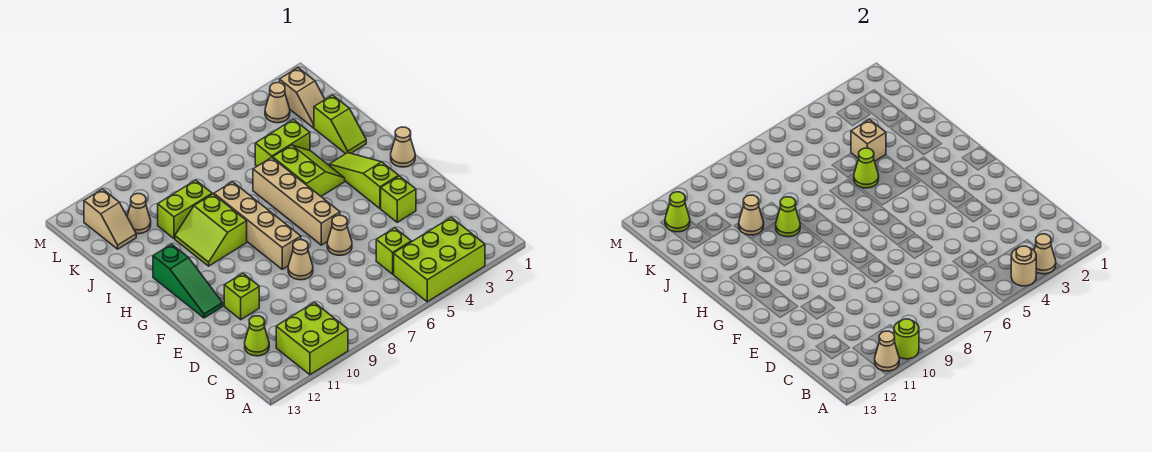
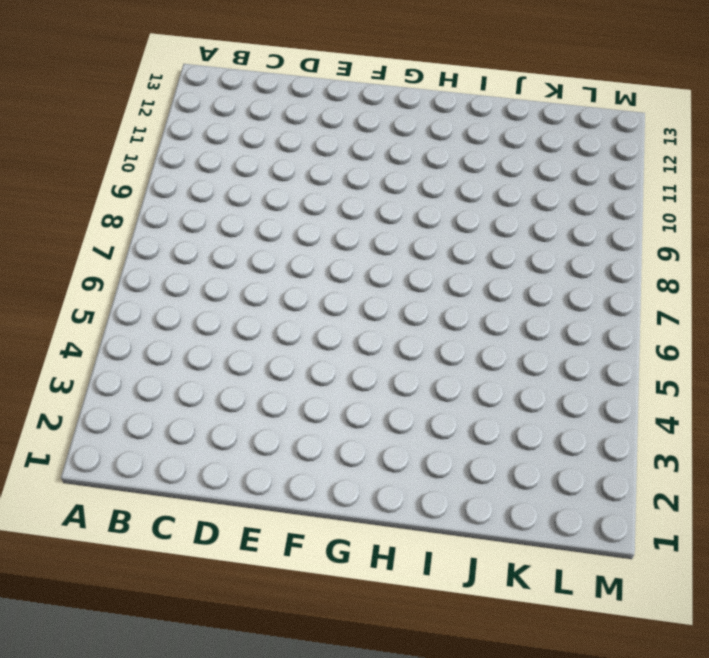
none -> lime 2x3 brick [394,217,485,302]
none -> lime 2x2 brick [276,302,348,375]
none -> lime 1x1 brick [376,228,411,274]
none -> lime 1x1 cone [245,316,269,356]

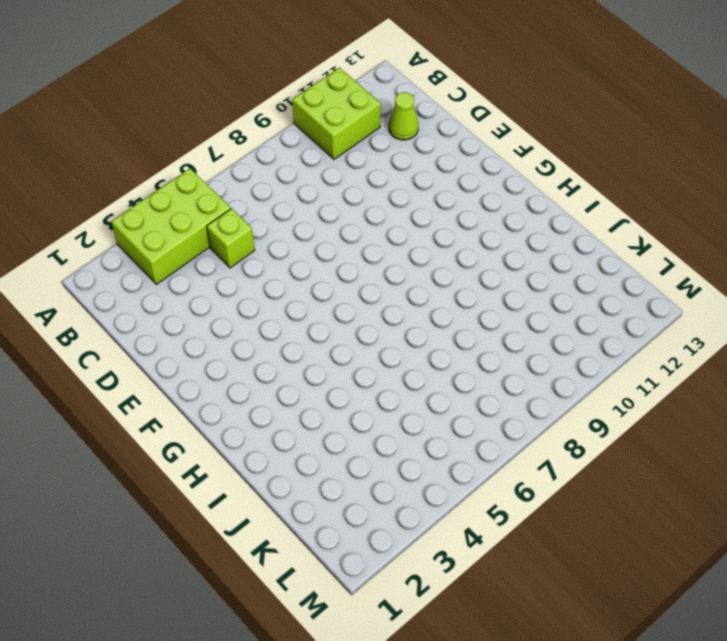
none -> lime 1x1 brick [381,176,416,222]
none -> tan 1x1 cone [327,215,352,255]
none -> tan 1x1 cone [288,240,313,280]
none -> lime 1x1 brick [224,273,259,320]

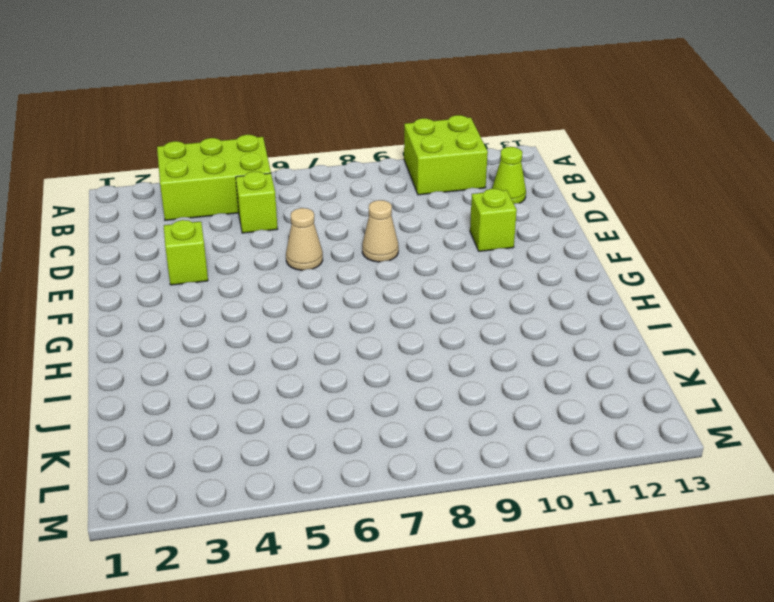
none -> lime 1x3 slope [329,153,399,209]
none -> tan 1x4 brick [253,157,340,245]
none -> tan 1x4 brick [214,182,301,269]
none -> green 1x3 slope [153,244,223,318]

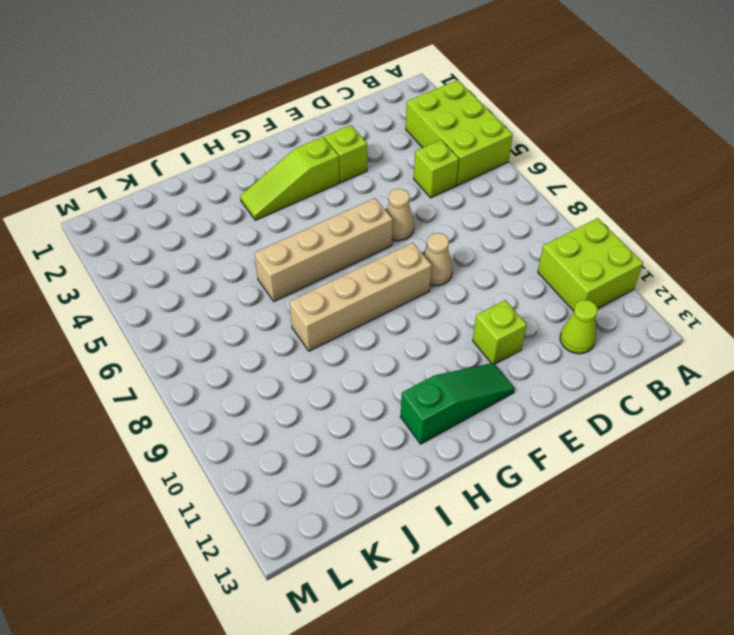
none -> tan 1x1 cone [391,127,415,167]
none -> lime 2x2 slope [273,145,345,196]
none -> lime 2x2 slope [175,194,247,266]
none -> lime 1x2 slope [314,95,366,154]

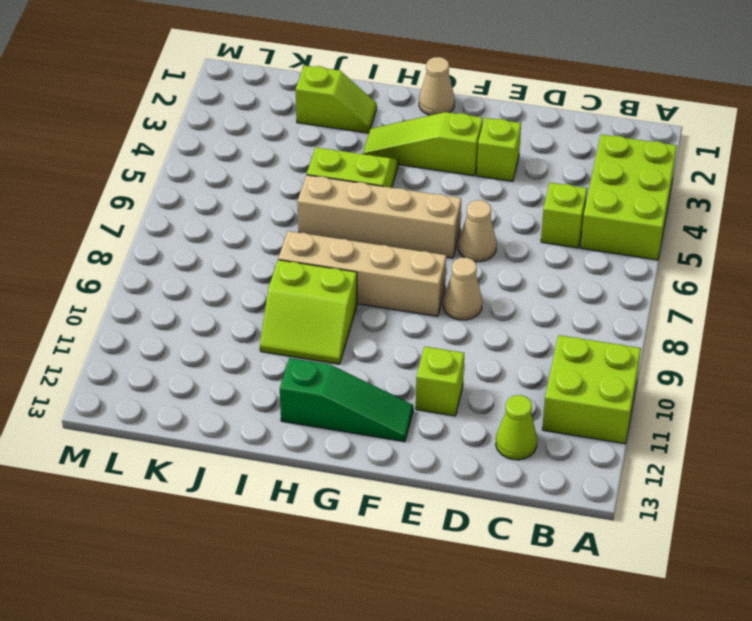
none -> lime 1x2 brick [255,120,310,166]
none -> lime 1x2 brick [158,180,212,239]
none -> tan 1x2 slope [280,68,325,128]
none -> tan 1x1 cone [127,194,151,234]

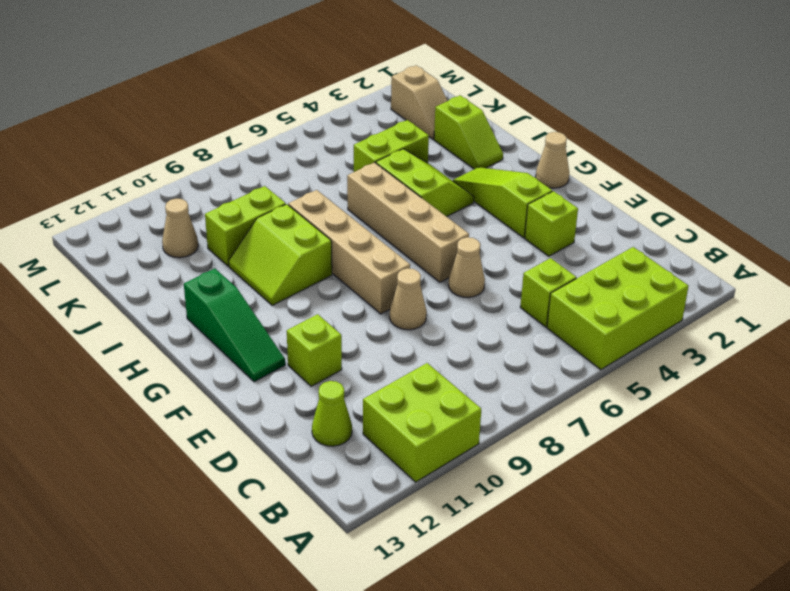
none -> tan 1x2 slope [84,189,136,249]
none -> tan 1x1 cone [265,83,290,123]
none -> tan 1x1 cone [1034,234,1056,274]
none -> tan 1x1 round brick [1011,246,1036,286]

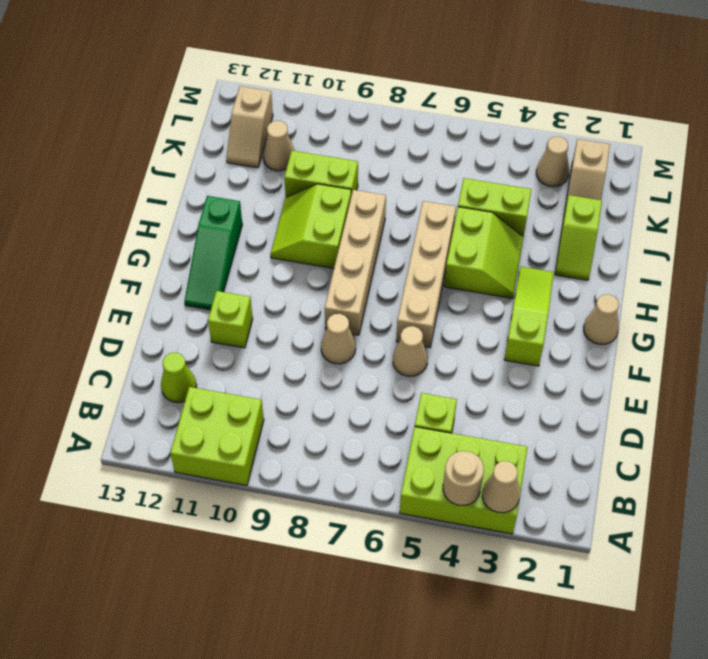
none -> lime 1x1 brick [381,176,416,222]
none -> lime 1x1 round brick [894,319,919,359]
none -> tan 1x1 cone [875,331,899,371]
none -> lime 1x1 cone [854,148,879,188]

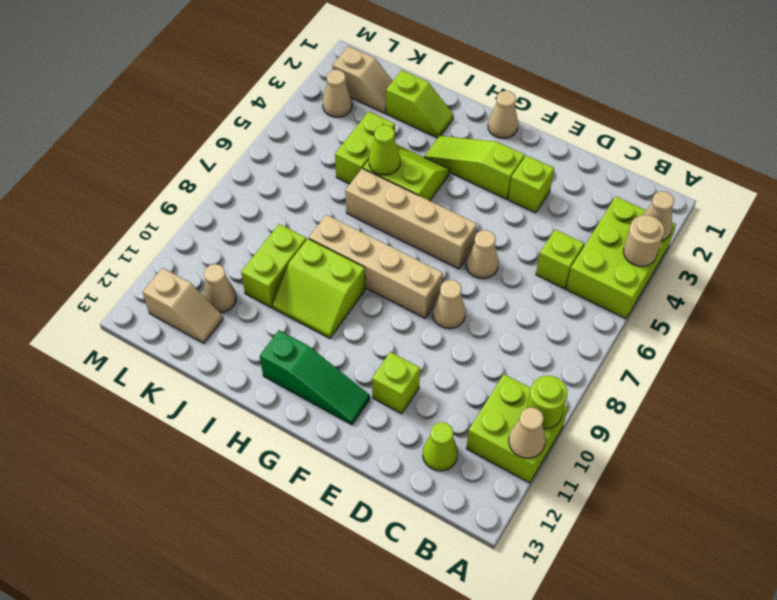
none -> lime 1x1 cone [776,197,800,237]
none -> tan 1x1 brick [851,120,886,161]
none -> tan 1x1 cone [739,195,764,235]
none -> lime 1x1 cone [665,192,690,232]

